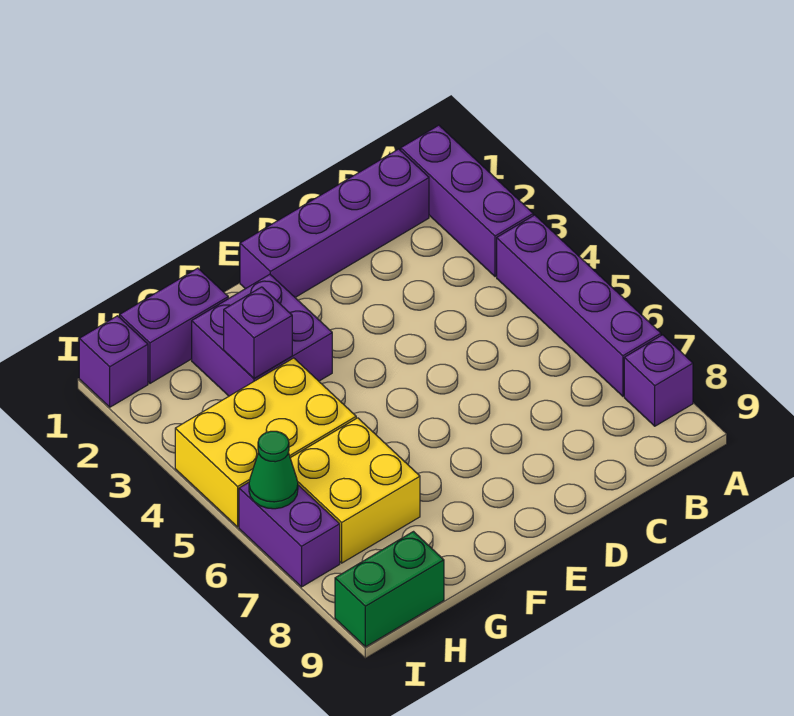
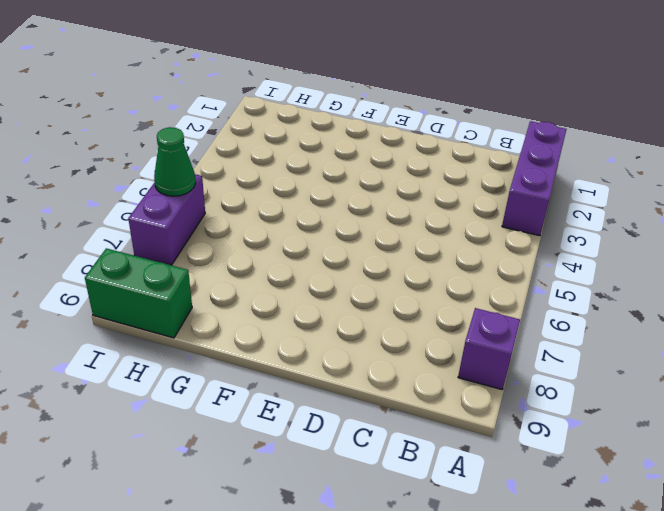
none -> purple 1x4 brick [497,215,661,396]
none -> purple 1x4 brick [240,149,429,297]
none -> purple 2x2 brick [192,274,332,396]

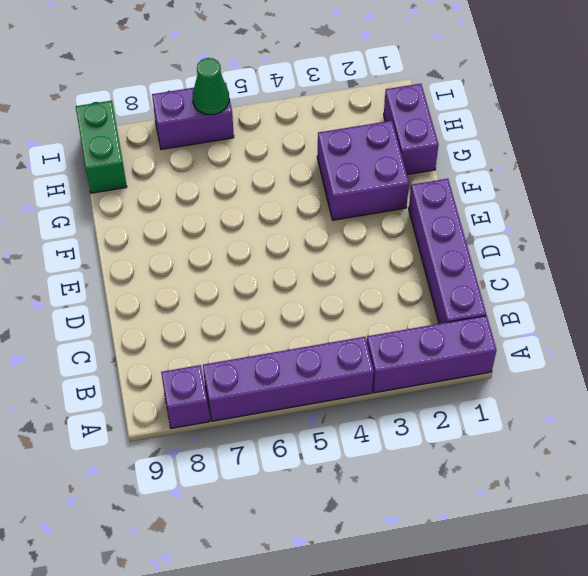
none -> yellow 2x3 brick [175,358,356,527]
none -> yellow 2x2 brick [290,418,420,563]
none -> purple 1x1 brick [79,316,148,407]

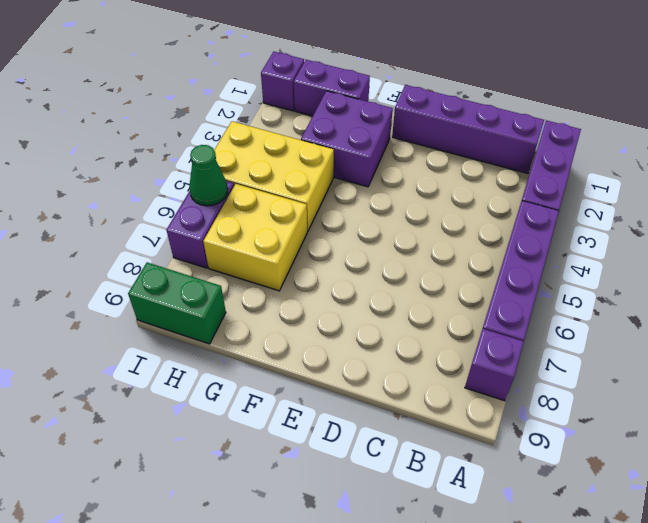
none -> purple 1x1 brick [224,287,292,379]

